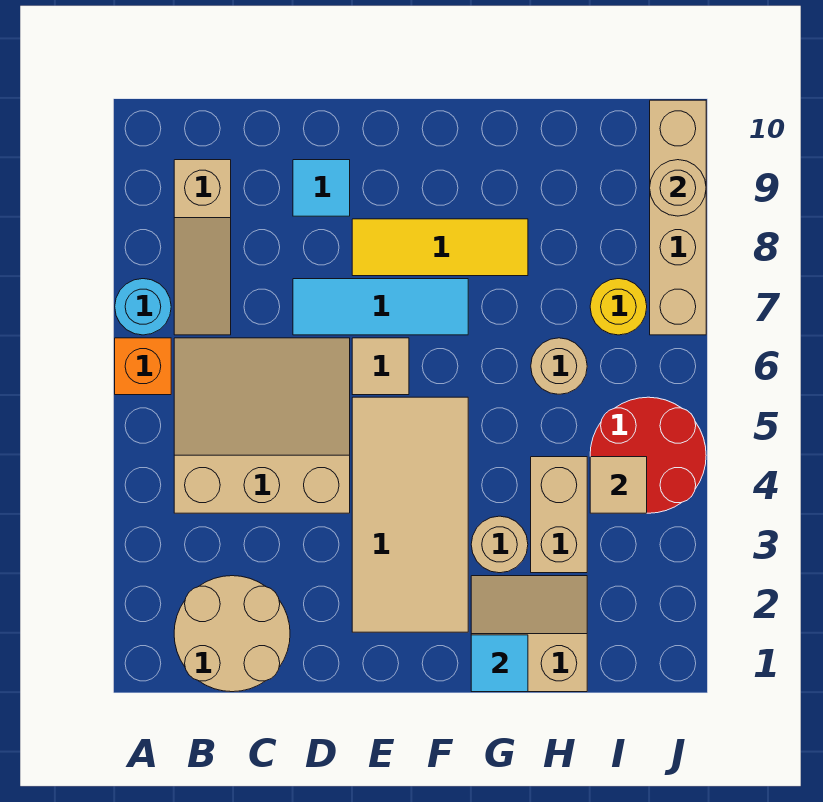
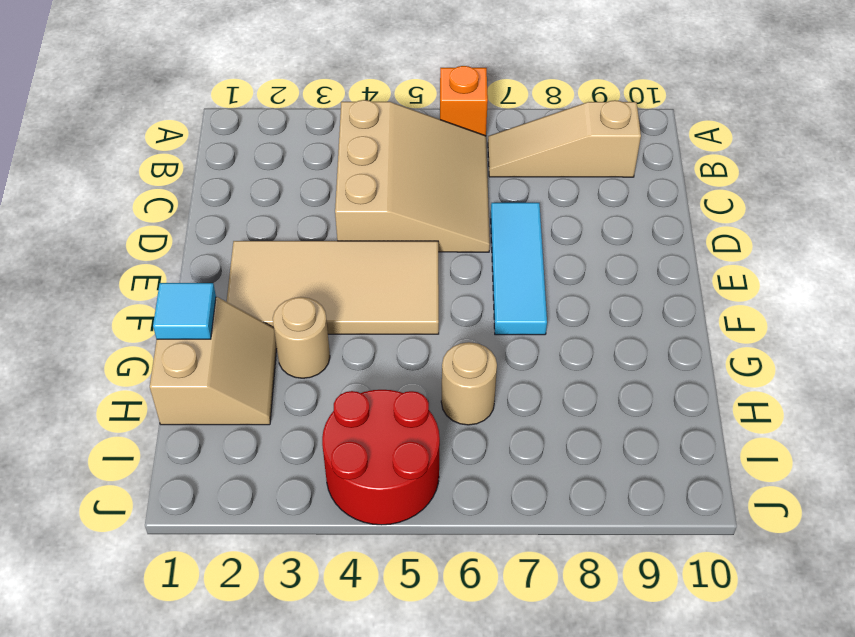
none -> cyan 1x1 round brick [115,279,171,335]
none -> tan 2x2 round brick [174,576,290,692]
none -> cyan 1x1 tile [293,160,350,216]

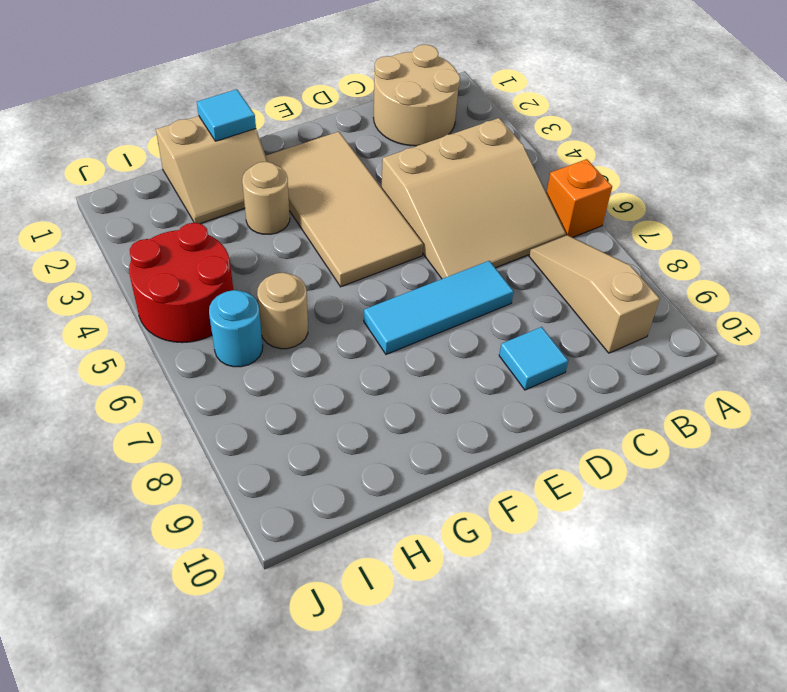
cyan 1x1 round brick [209,290,263,367] -> cyan 1x1 round brick moved to [115,279,171,335]
none -> tan 1x1 tile [352,338,409,395]
none -> yellow 1x3 tile [352,219,528,276]
none -> tan 1x2 brick [531,457,587,573]

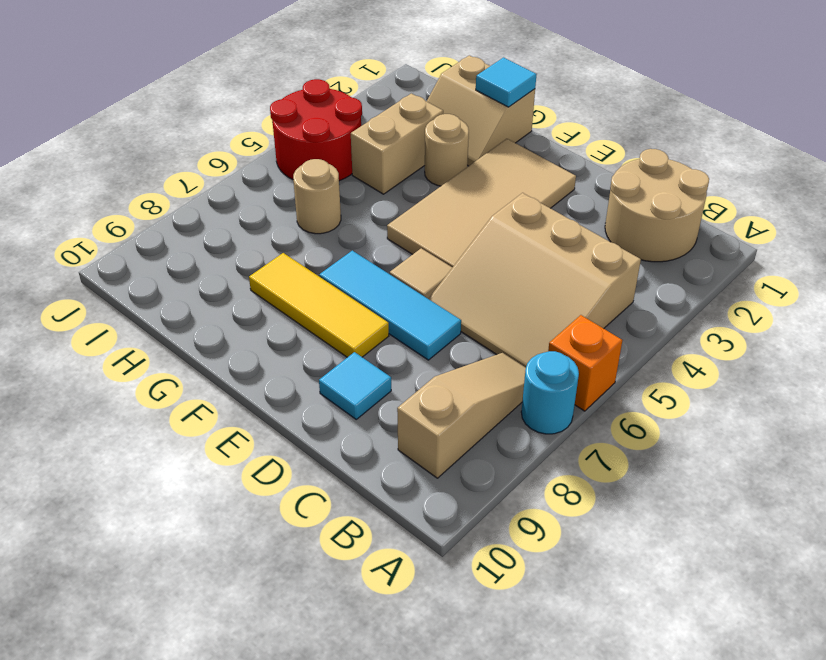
none -> yellow 1x1 round brick [590,279,647,335]
none -> tan 1x4 brick [650,100,706,335]
none -> tan 1x1 tile [590,457,647,513]

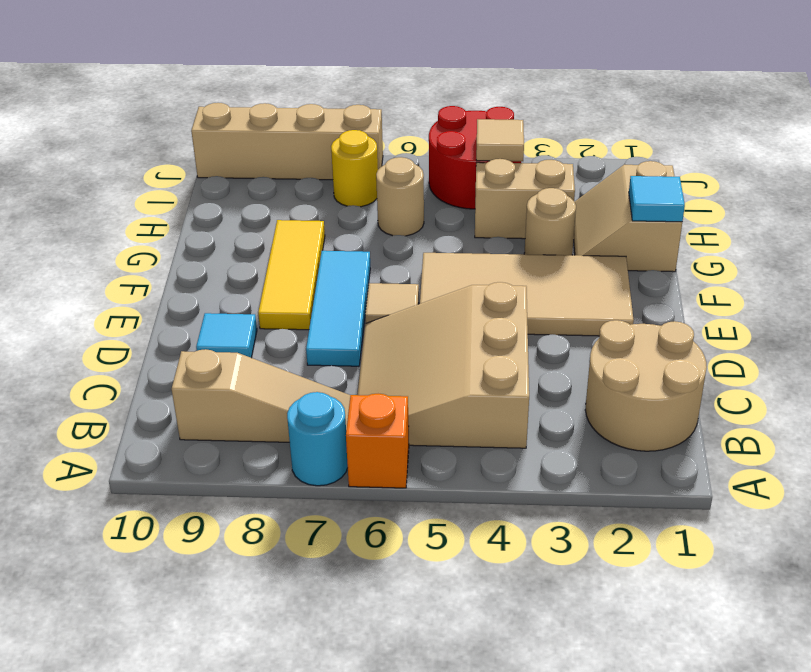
none -> tan 1x1 round brick [650,160,706,216]

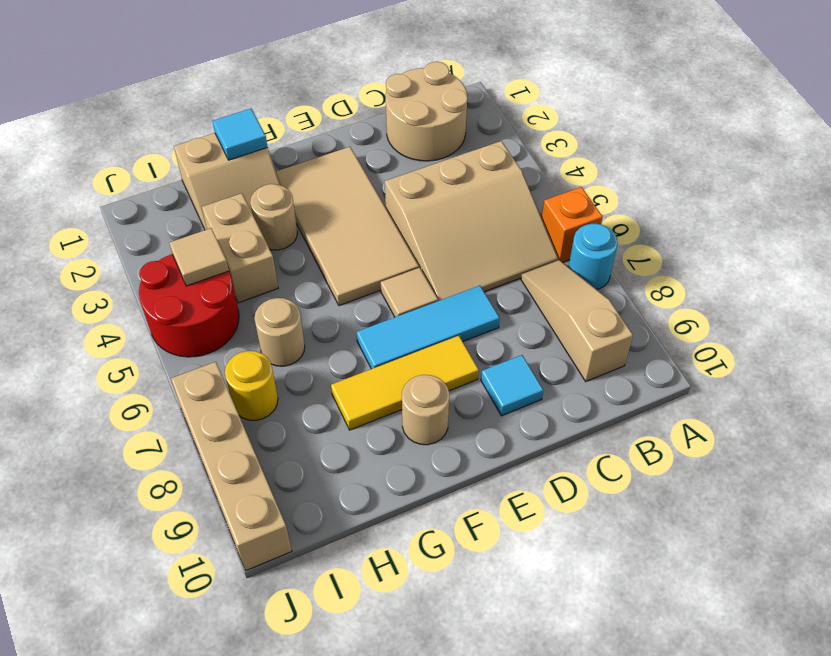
tan 1x1 round brick [402,375,449,445] -> tan 1x1 round brick moved to [650,160,706,216]

